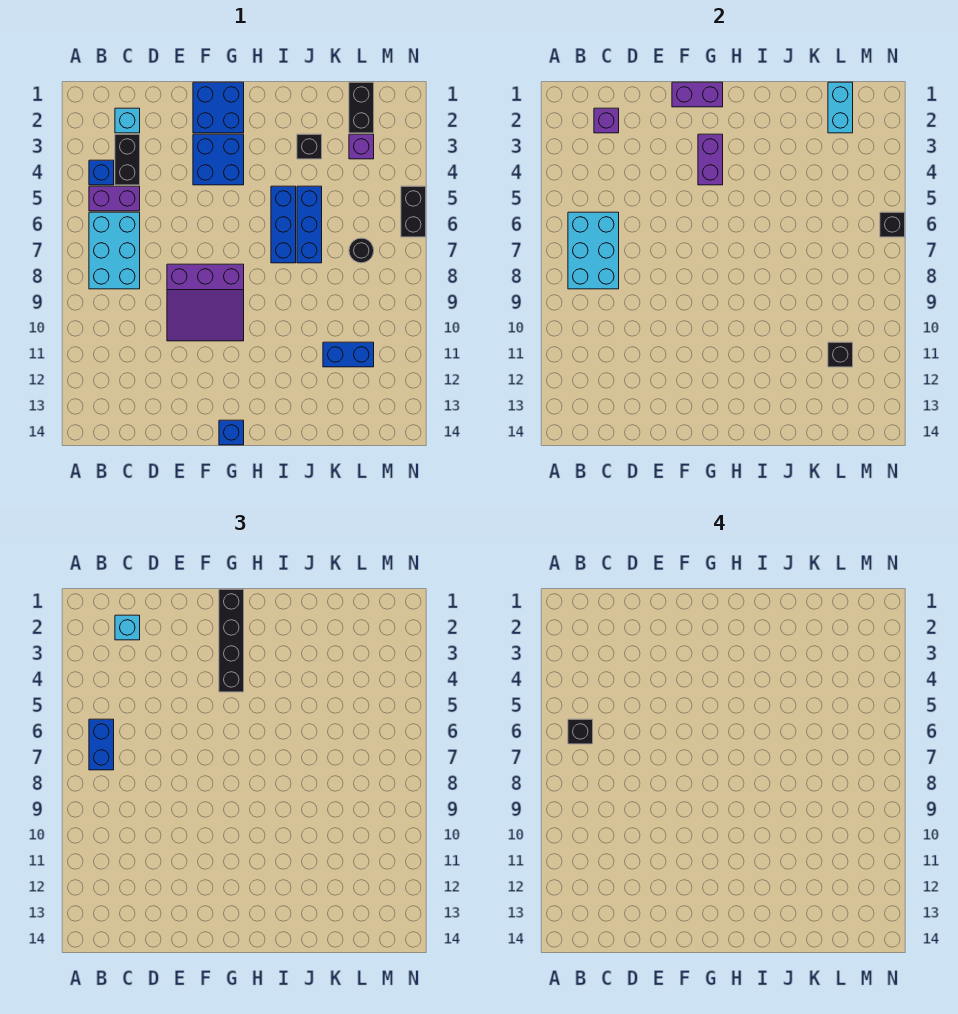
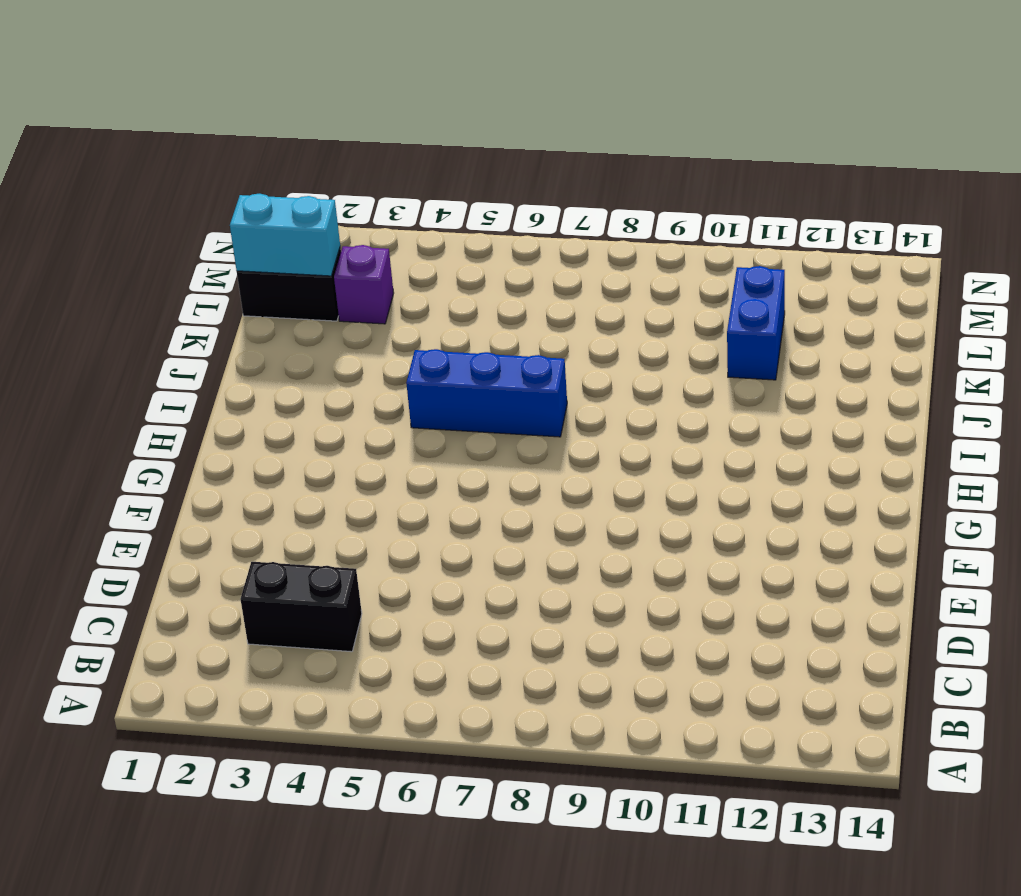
none -> blue 1x1 brick [89,160,114,185]
none -> purple 1x2 brick [89,186,140,211]
none -> cyan 2x3 brick [89,212,140,289]

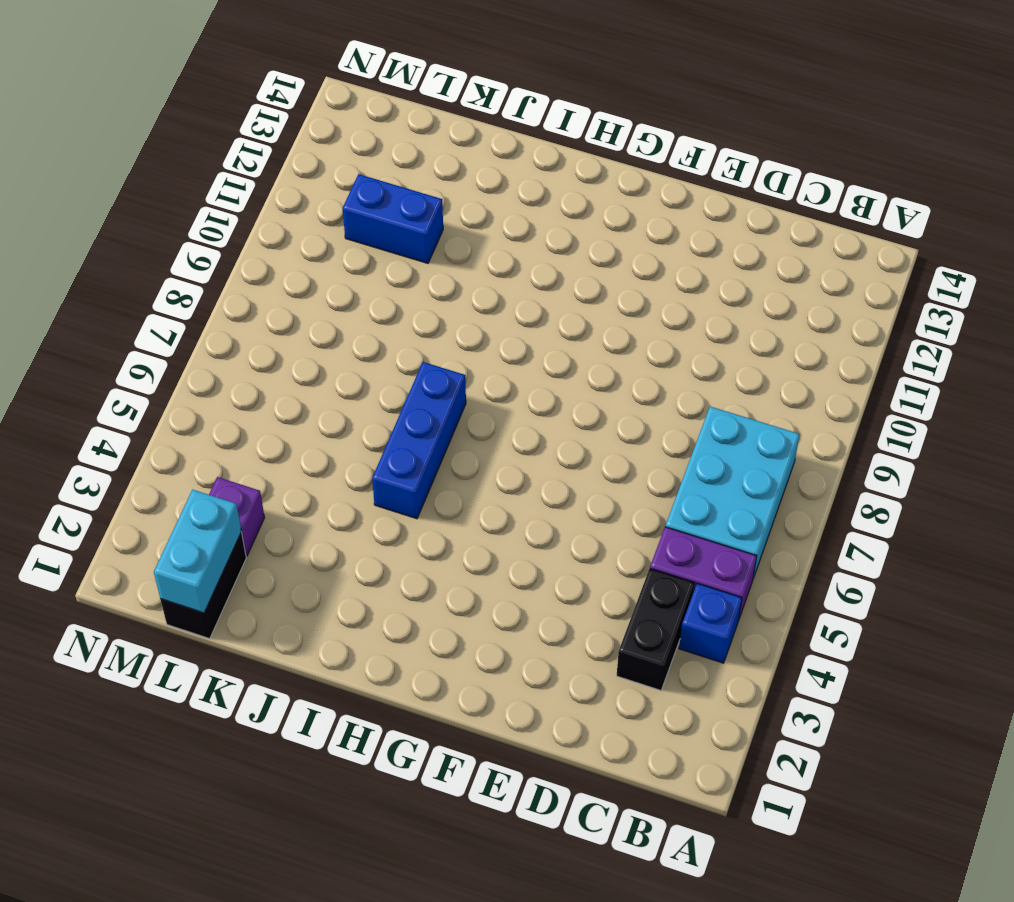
none -> cyan 1x1 brick [115,108,140,133]
none -> purple 3x3 slope [167,264,244,341]
none -> blue 2x2 brick [193,82,244,133]

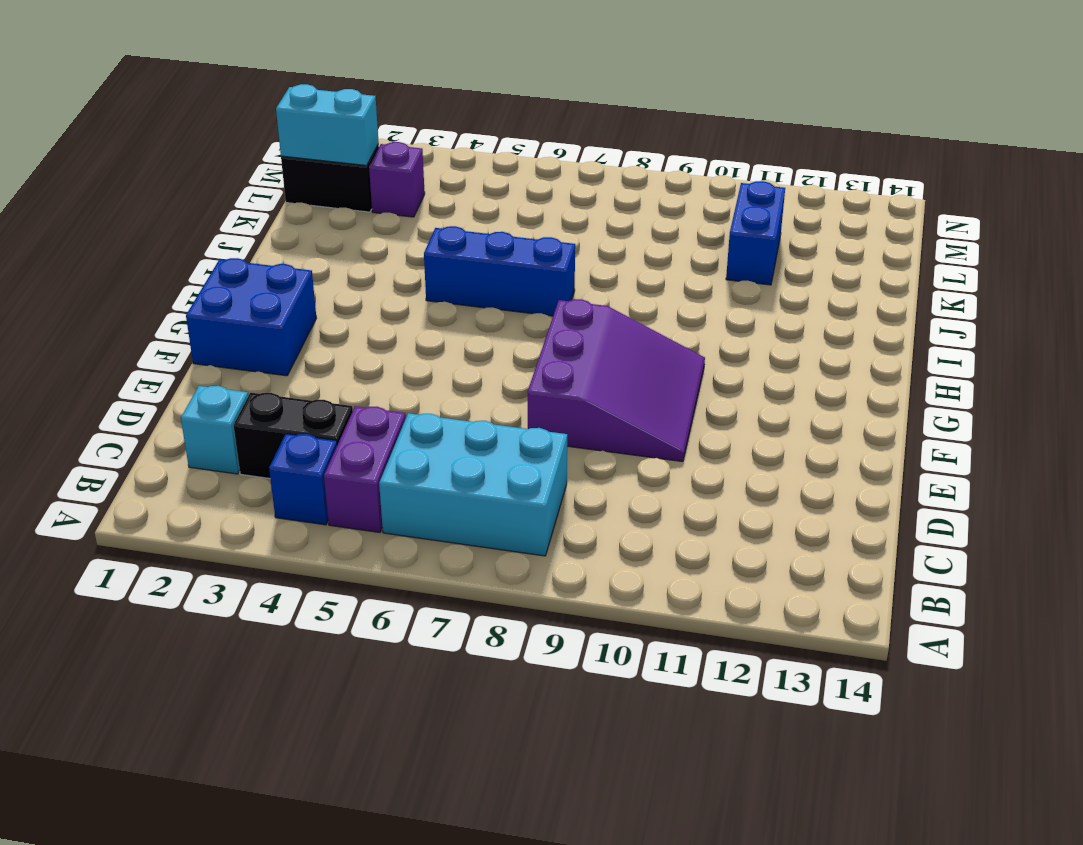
none -> blue 2x2 brick [193,134,244,185]
none -> blue 1x1 brick [219,420,244,445]
none -> black 1x1 brick [297,134,322,159]

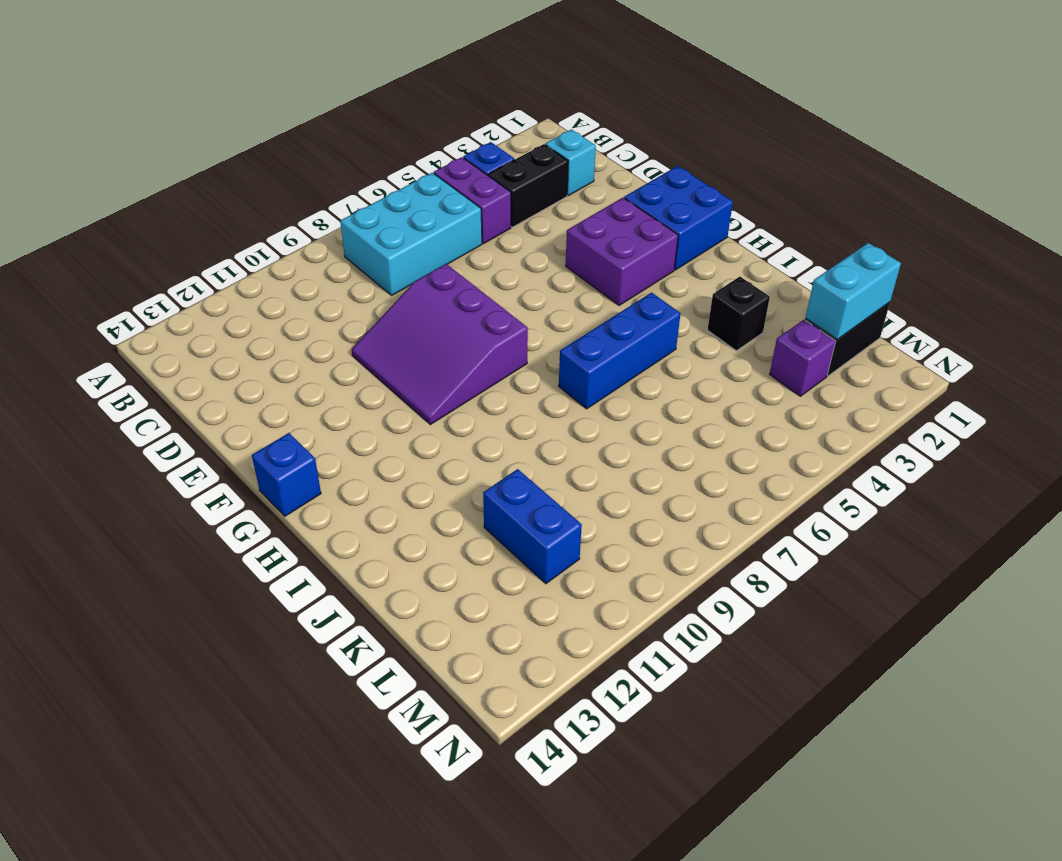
purple 2x2 brick [566,198,678,305] -> blue 2x2 brick [193,134,244,185]
none -> blue 1x3 brick [297,186,322,263]
none -> black 1x1 round brick [349,238,374,263]
none -> black 1x2 brick [401,186,426,237]

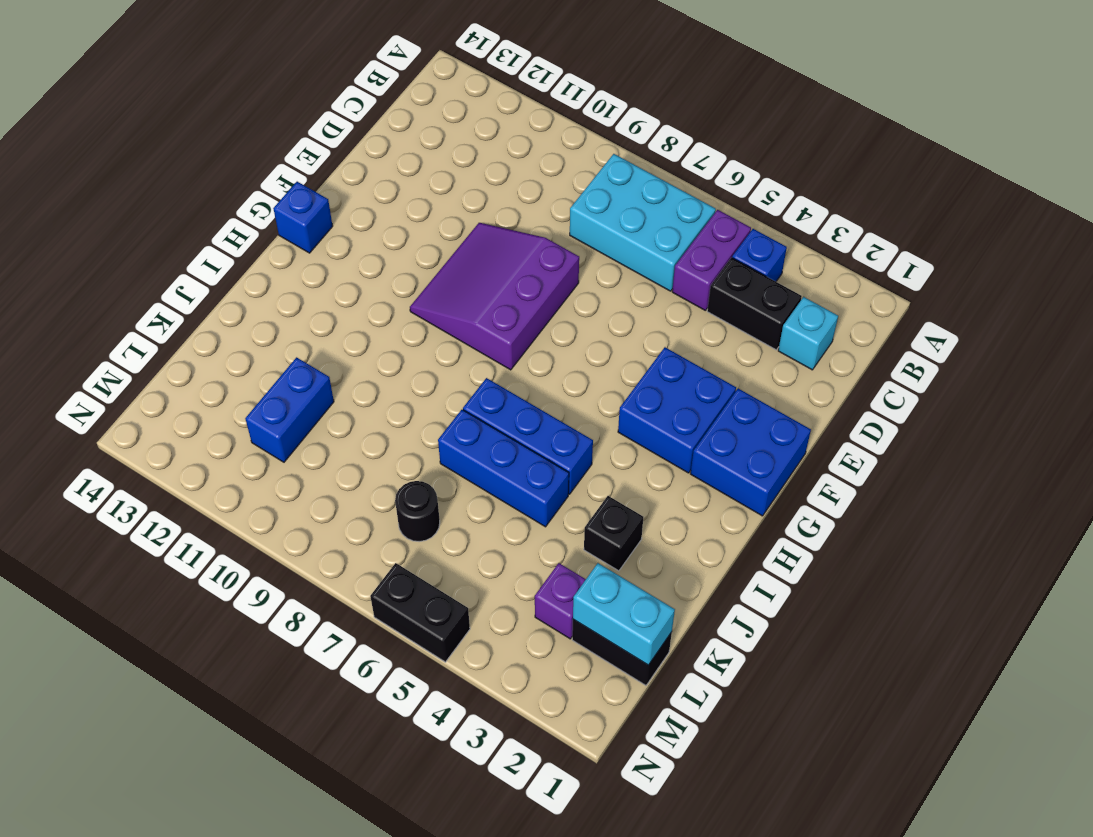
none -> cyan 2x3 brick [568,212,619,289]
none -> purple 1x1 brick [594,108,619,133]
none -> purple 1x2 brick [672,82,723,107]

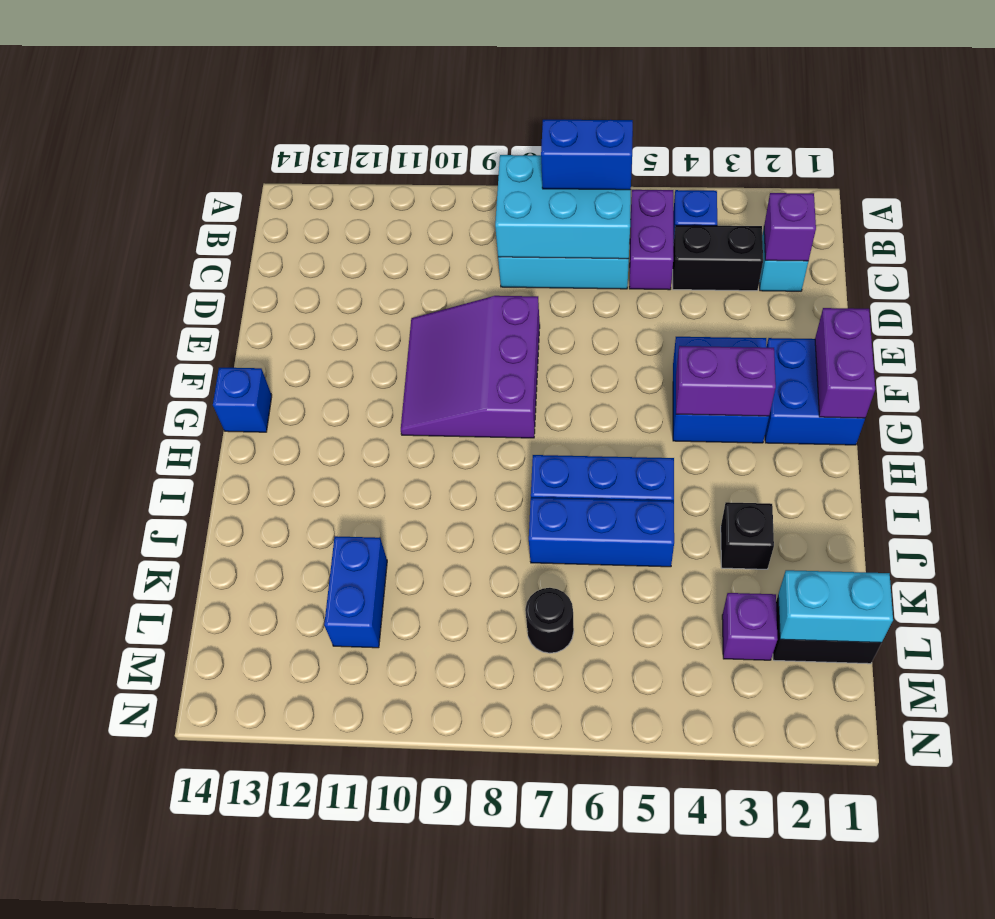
none -> black 1x2 brick [401,186,426,237]
none -> black 1x1 brick [828,342,853,367]
none -> black 1x1 brick [880,212,905,237]

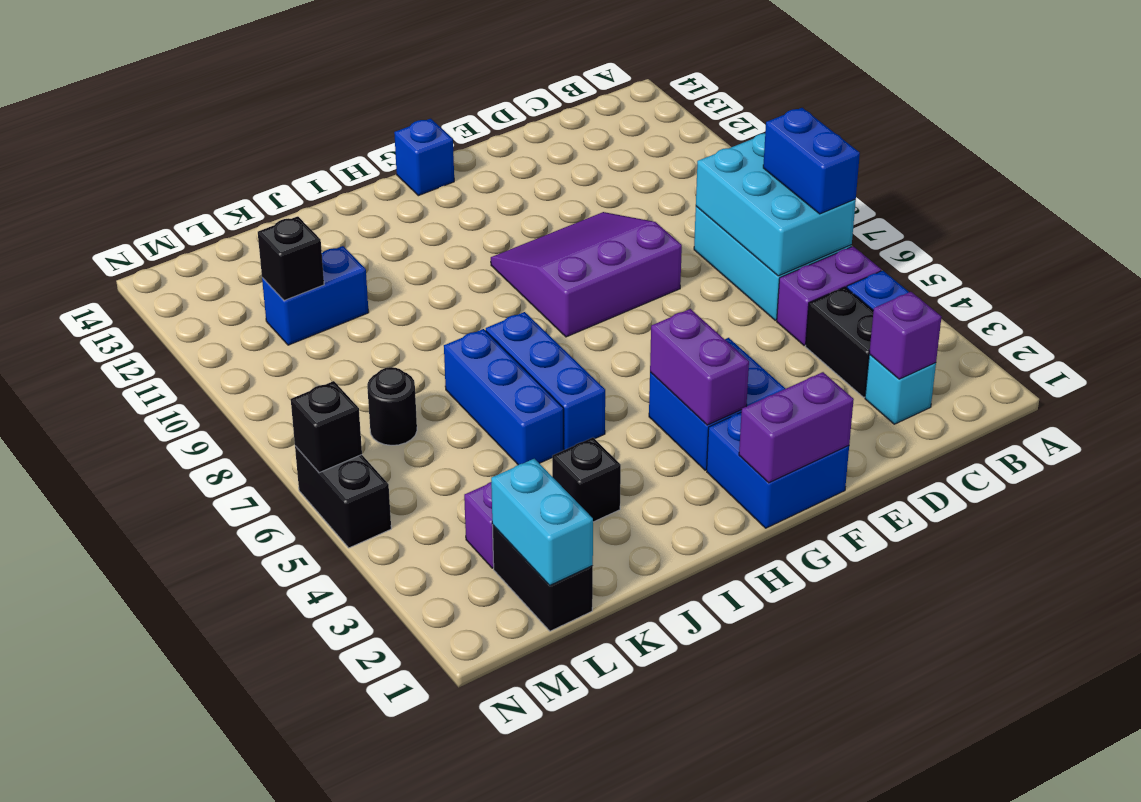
none -> cyan 1x1 brick [115,615,140,640]
none -> black 1x4 brick [219,589,244,692]
none -> black 1x1 brick [568,719,593,744]

